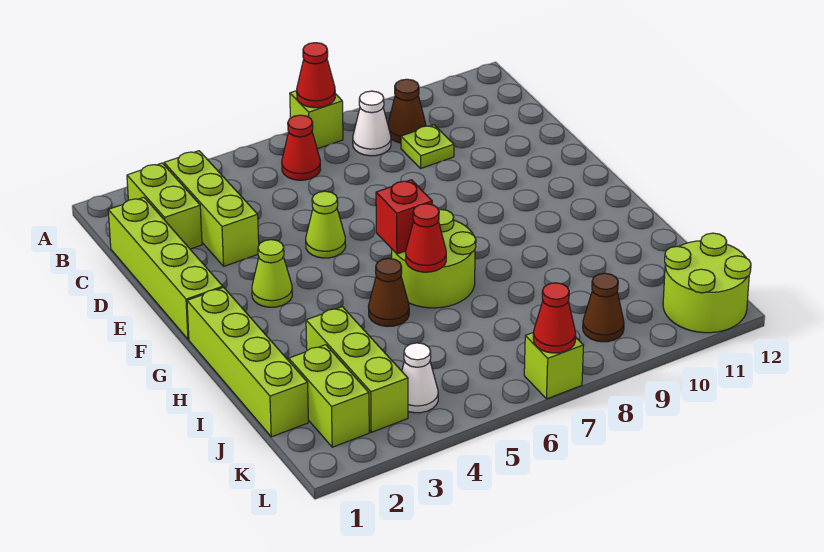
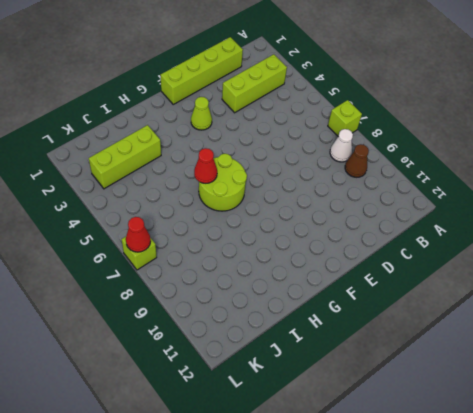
none -> lime 1x2 brick [127,163,202,249]
none -> red 1x1 cone [282,115,321,180]
none -> lime 1x1 plate [401,125,454,168]

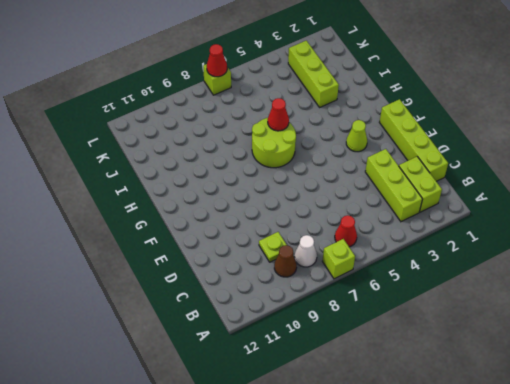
none -> lime 1x1 cone [306,191,346,258]
none -> lime 1x4 brick [187,287,308,437]
none -> brown 1x1 cone [368,258,409,327]

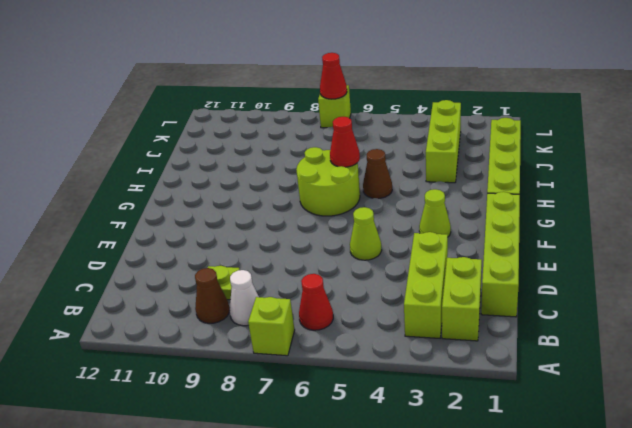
none -> lime 1x2 brick [289,345,369,447]
none -> white 1x1 cone [402,343,438,413]
none -> brown 1x1 cone [583,273,624,342]

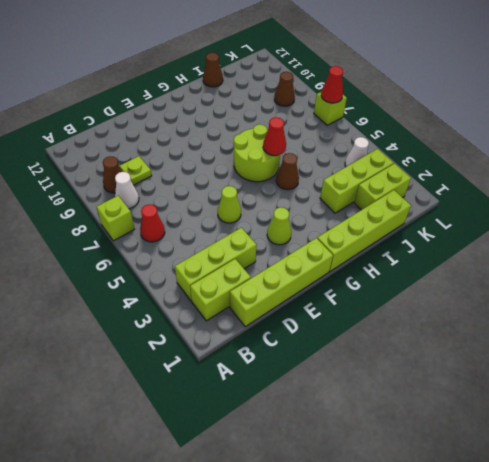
brown 1x1 cone [203,53,223,87] -> none
none -> lime 2x2 round brick [663,233,751,333]
none -> red 1x1 cone [297,43,335,108]
none -> red 1x1 brick [376,180,432,254]

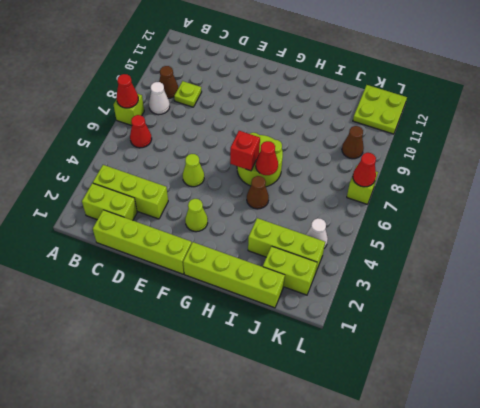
lime 2x2 plate [353,85,407,134] -> lime 2x2 round brick [663,233,751,333]

